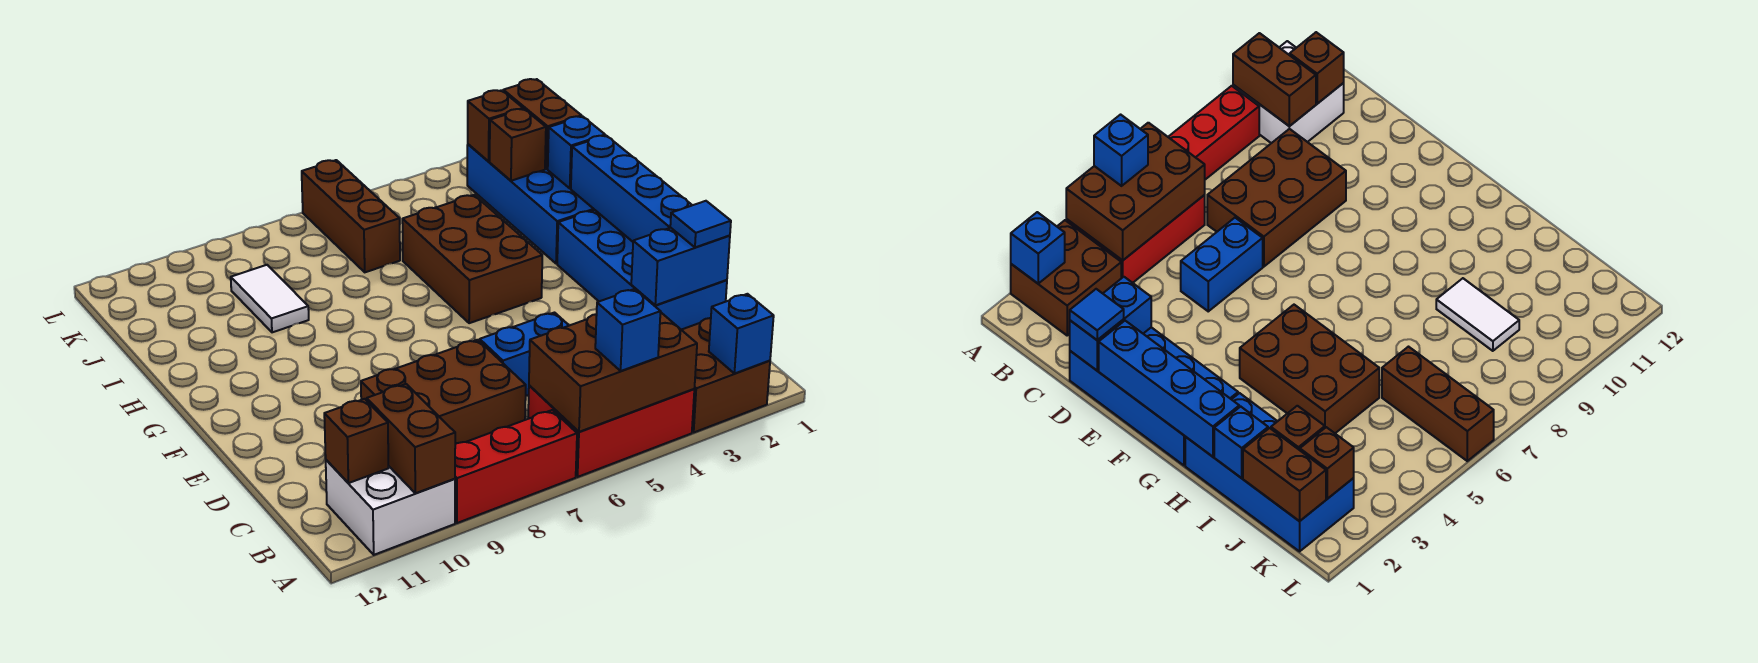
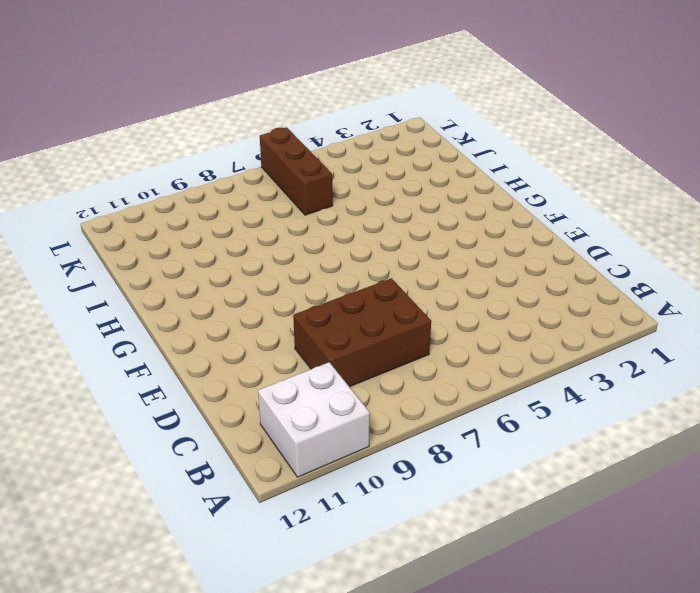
none -> brown 2x2 brick [682,318,770,432]
none -> red 2x3 brick [528,385,694,477]
none -> red 1x3 brick [455,410,577,523]

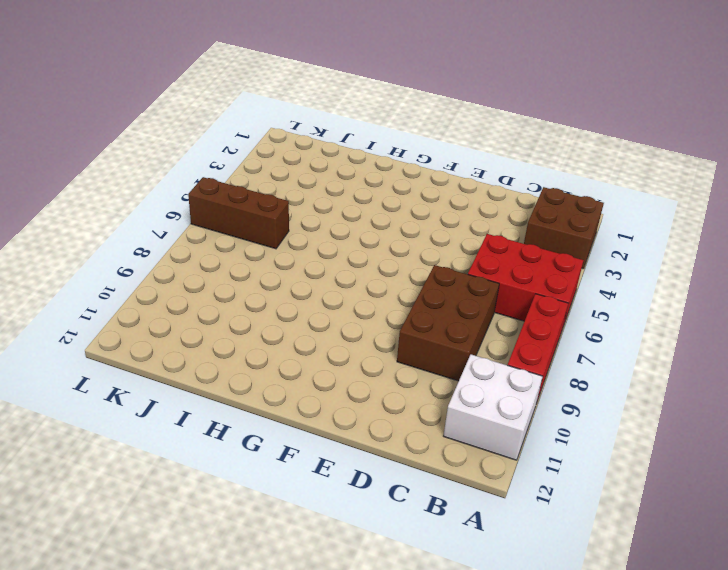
red 2x3 brick [468,234,584,329] -> red 2x3 brick turned to [528,385,694,477]
none -> blue 2x4 brick [557,210,727,330]
none -> blue 1x2 brick [480,313,569,396]
none -> brown 2x3 brick [402,195,542,323]

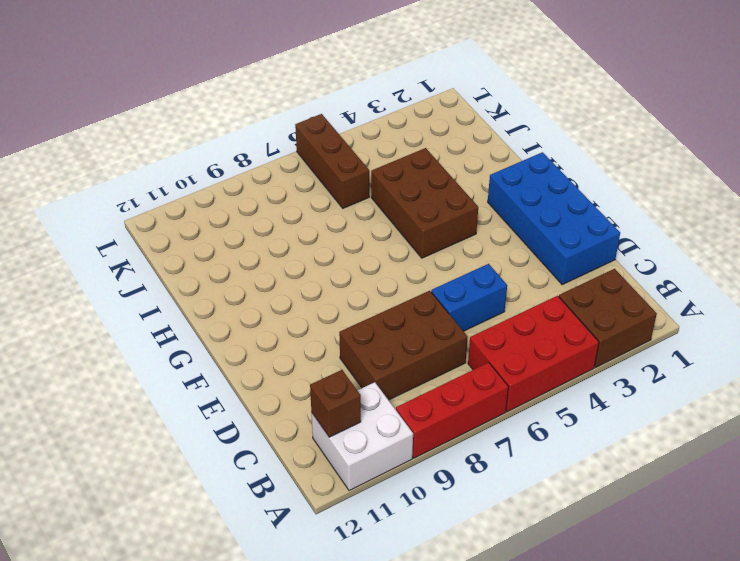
none -> blue 2x4 brick [467,144,594,264]
none -> white 1x2 tile [231,265,309,332]
none -> blue 1x1 brick [709,294,774,374]

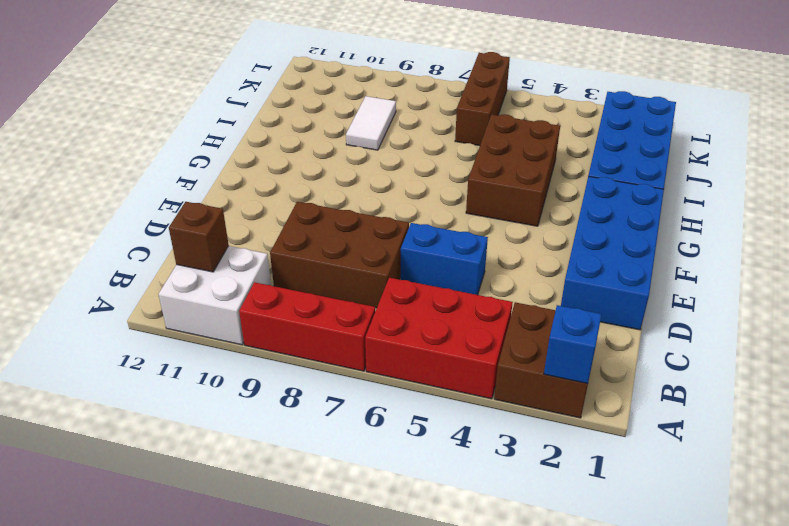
none -> brown 2x3 brick [529,312,697,432]
none -> brown 1x2 brick [367,384,455,493]
none -> blue 1x2 brick [631,228,730,305]

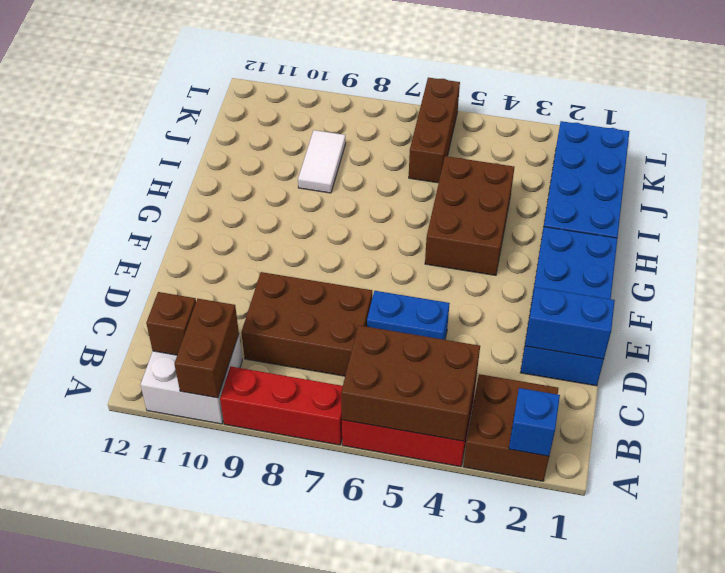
none -> blue 1x4 brick [571,136,692,242]
none -> blue 1x1 brick [548,116,605,188]
none -> brown 1x2 brick [503,79,582,169]

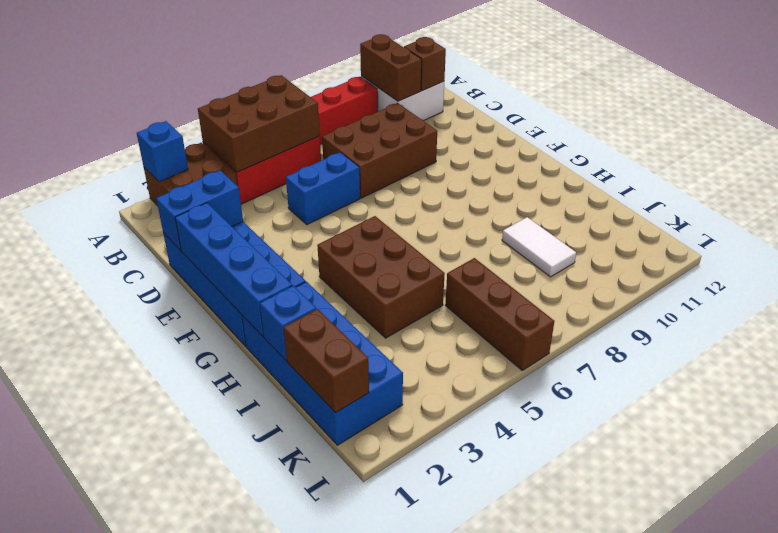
none -> brown 1x1 brick [490,109,546,181]
none -> brown 1x1 brick [468,90,523,161]
none -> blue 1x1 brick [595,289,660,371]

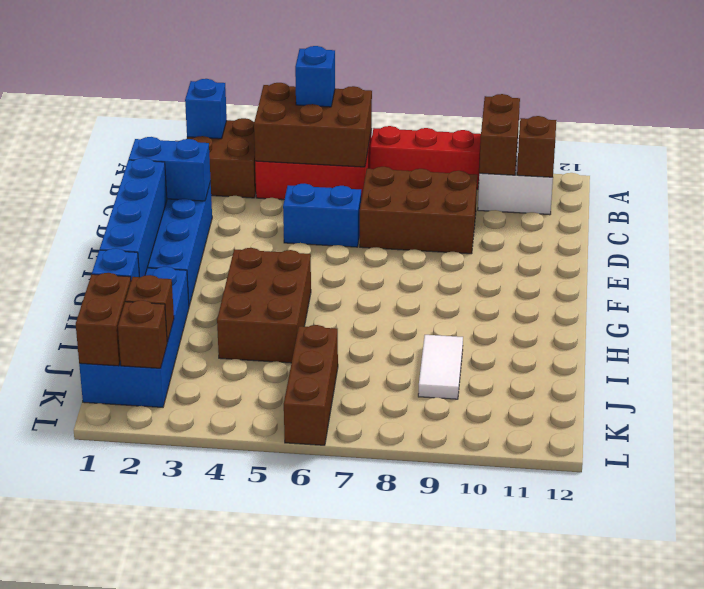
none -> blue 1x1 tile [670,201,731,247]

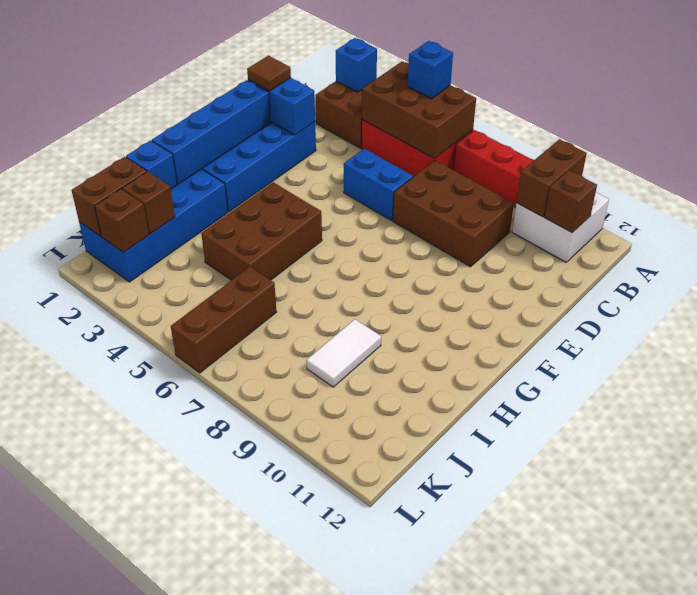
brown 1x1 tile [247,56,291,91] -> blue 1x1 tile [670,201,731,247]

